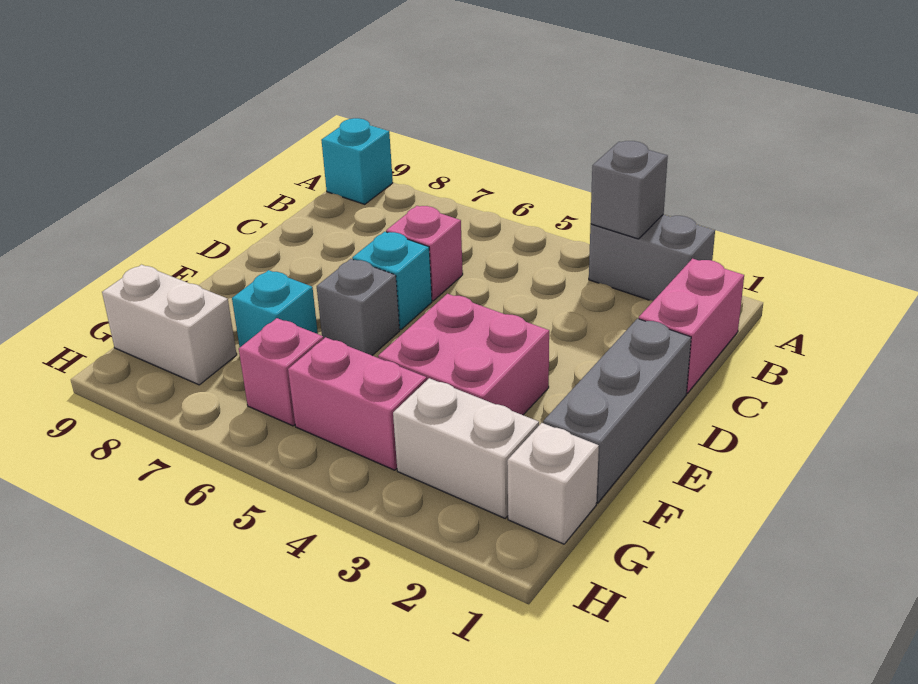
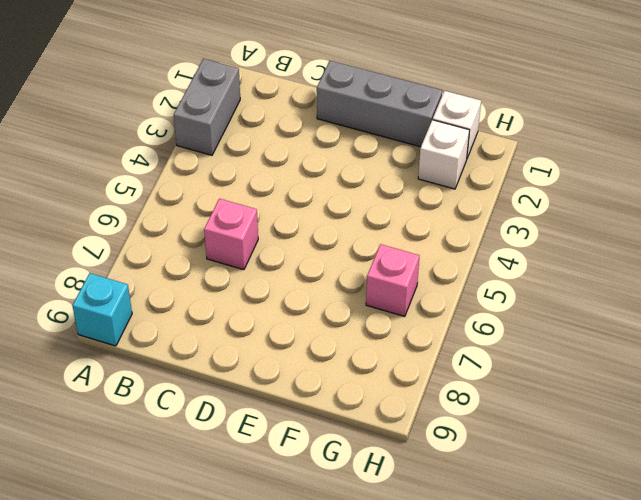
white 1x1 brick [418,120,470,189] -> white 1x2 brick [393,378,539,518]
none -> pink 1x2 brick [639,259,744,393]
none -> cyan 1x1 brick [352,232,432,330]
none -> pink 2x2 brick [378,294,549,415]

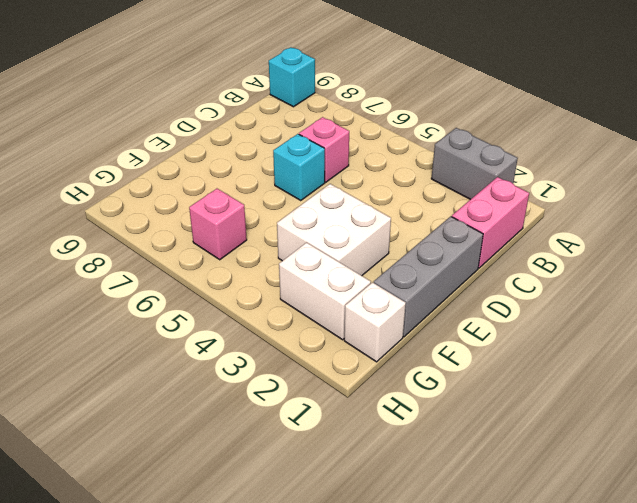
white 2x2 brick [277,184,391,276] -> pink 2x2 brick [378,294,549,415]
none -> grey 1x1 brick [317,259,400,355]
none -> cyan 1x1 brick [232,270,318,347]
none -> pink 1x2 brick [288,337,427,470]

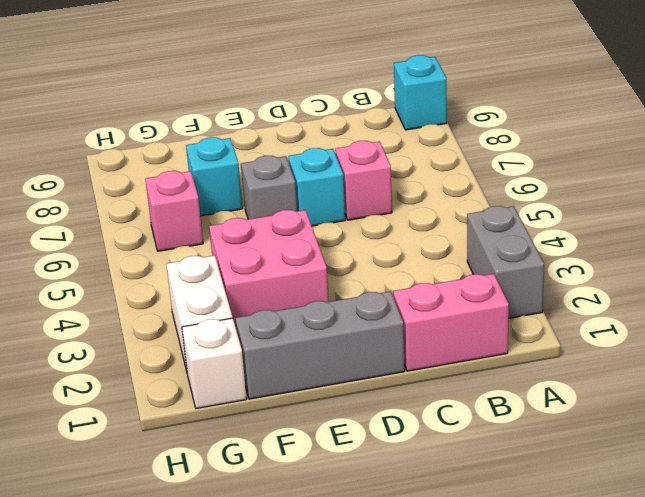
none -> pink 1x2 brick [288,337,427,470]
none -> white 1x2 brick [102,265,237,385]
none -> grey 1x1 brick [590,141,668,239]

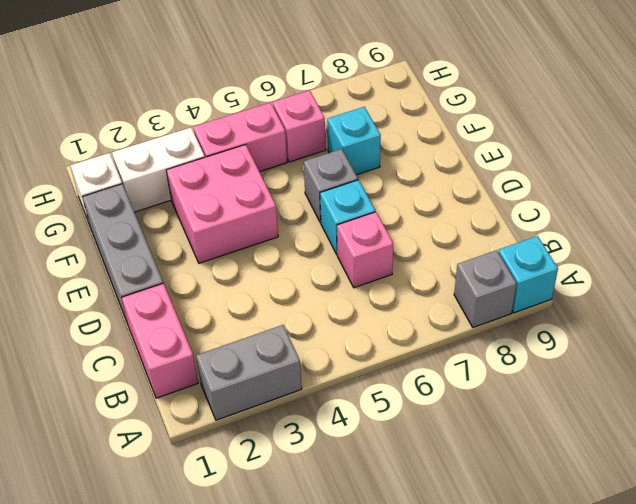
grey 1x1 brick [454,250,517,328] -> grey 1x1 brick moved to [590,141,668,239]
none -> white 1x2 brick [102,265,237,385]

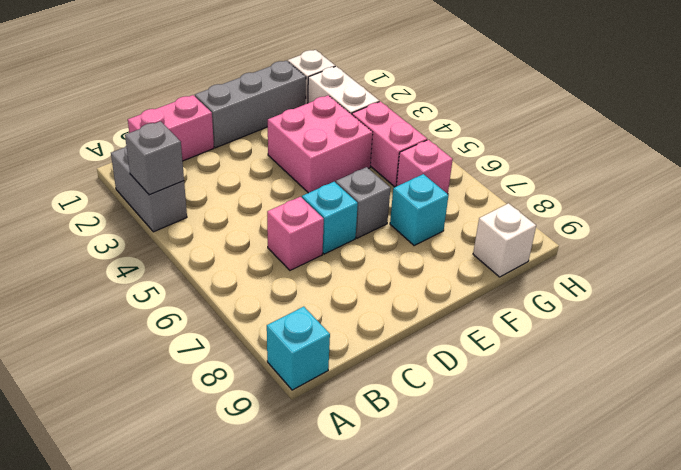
white 1x1 brick [473,203,536,277] -> white 1x2 brick [102,265,237,385]

